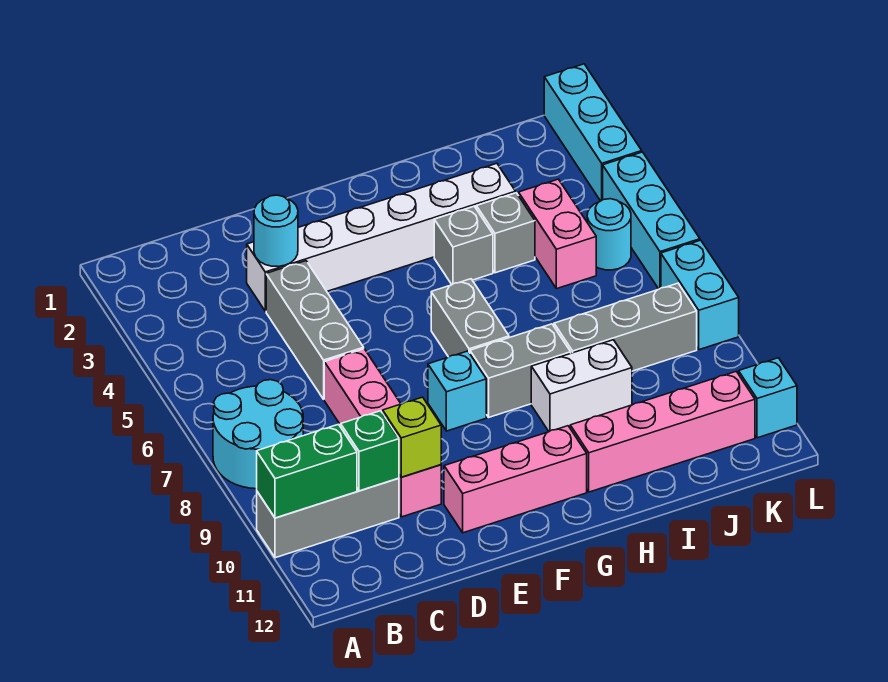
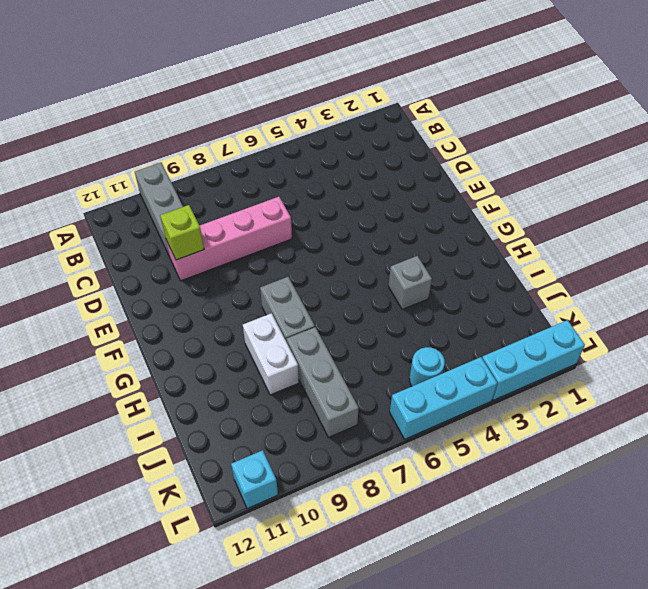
none -> cyan 2x2 round brick [213,380,303,489]
none -> white 1x6 brick [247,163,516,311]
none -> grey 1x3 brick [266,261,364,399]

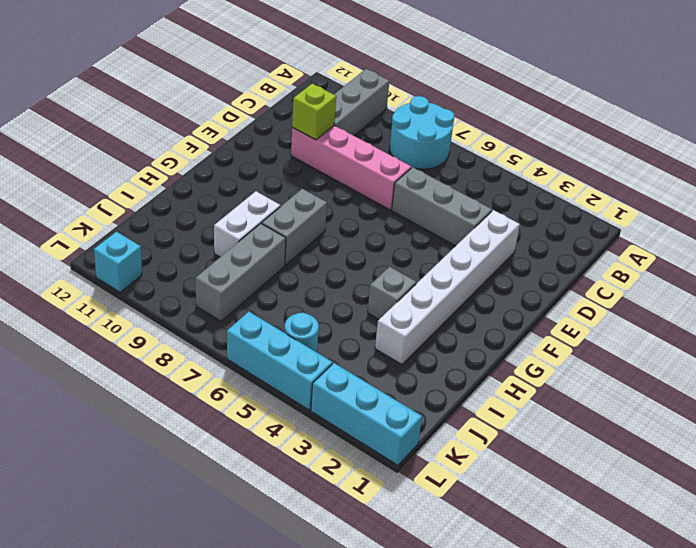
none -> pink 1x3 brick [444,426,587,533]
none -> cyan 1x1 brick [428,351,486,431]
none -> grey 1x2 brick [431,279,509,357]

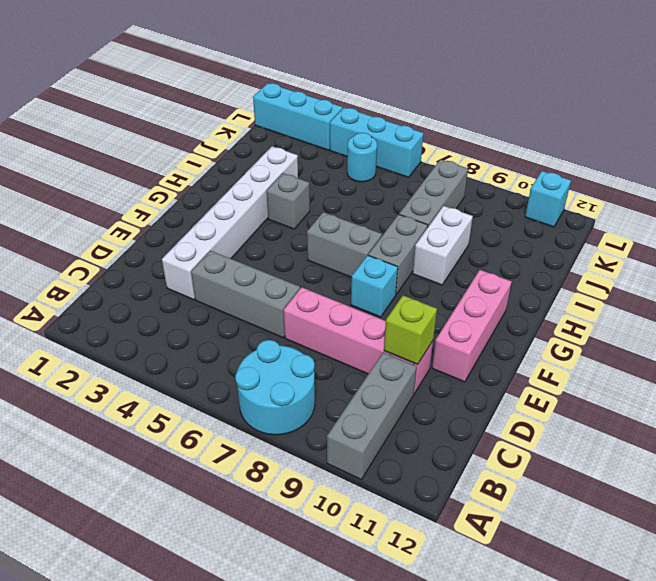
none -> pink 1x4 brick [570,371,755,492]
none -> grey 1x1 brick [476,193,535,273]
none -> pink 1x2 brick [519,179,596,289]

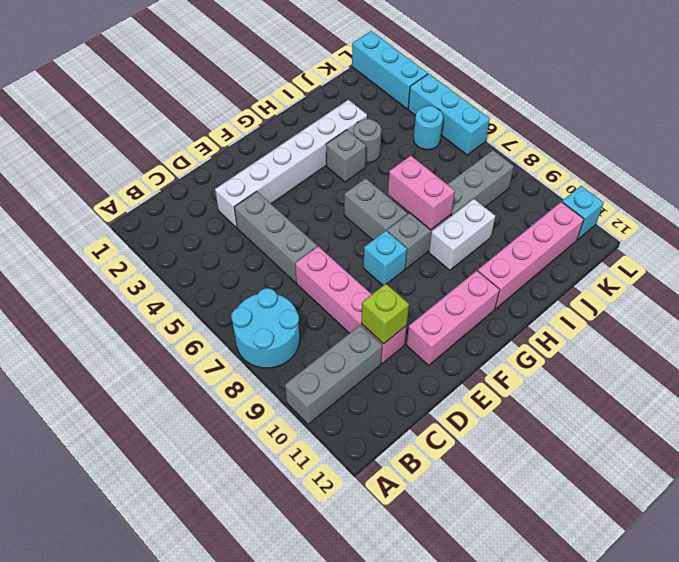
pink 1x2 brick [388,156,455,230] -> pink 1x2 brick moved to [519,179,596,289]
grey 1x1 round brick [354,119,381,163] -> grey 1x1 brick [476,193,535,273]
none -> cyan 1x2 brick [661,240,739,350]
none -> green 1x2 brick [257,424,357,518]
none -> green 1x1 brick [341,411,399,491]

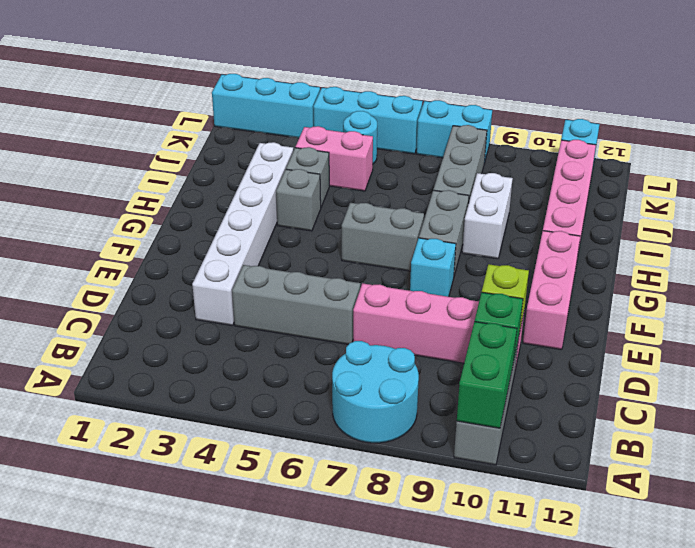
none -> cyan 1x1 round brick [254,195,298,266]

